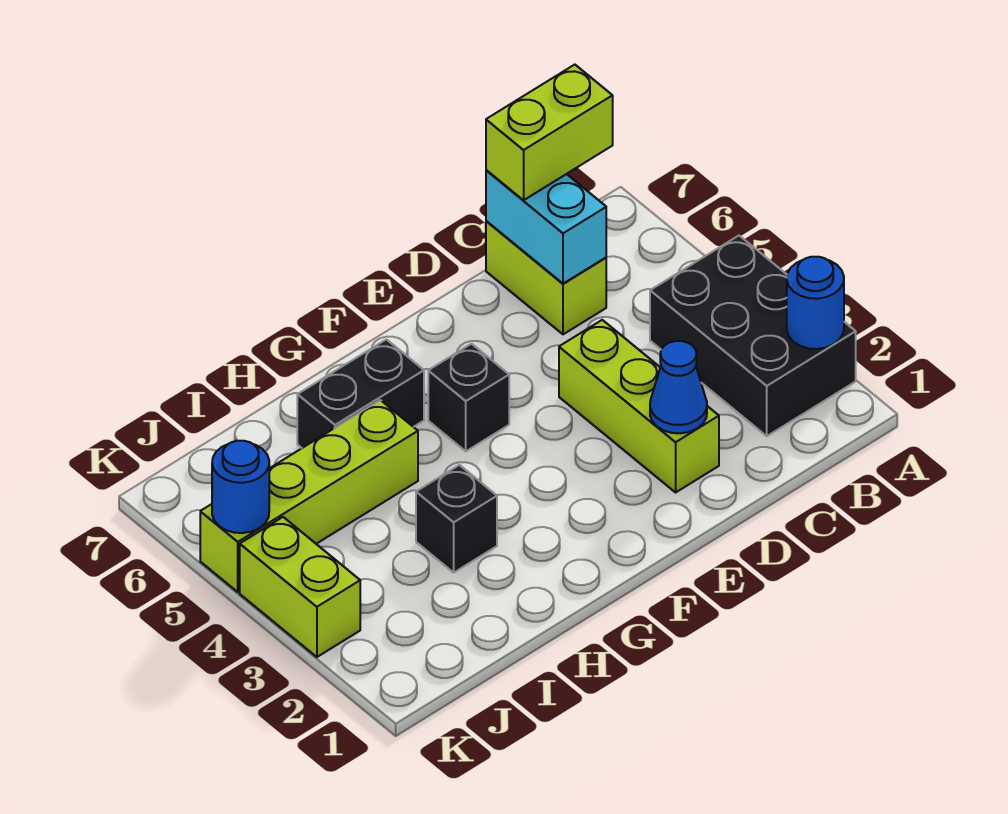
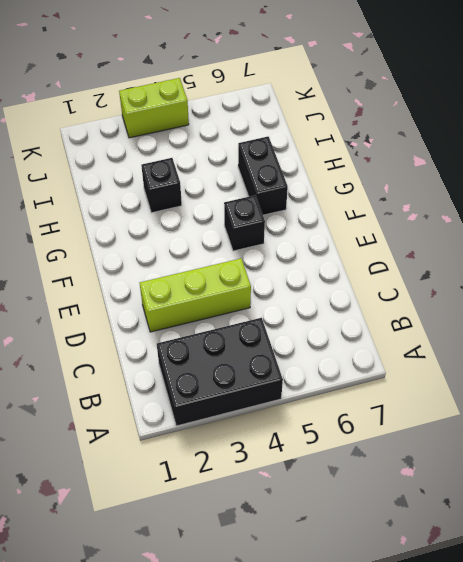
none -> lime 1x2 brick [486,221,606,334]
none -> lime 1x4 brick [200,400,418,592]
none -> blue 1x1 round brick [787,257,844,349]

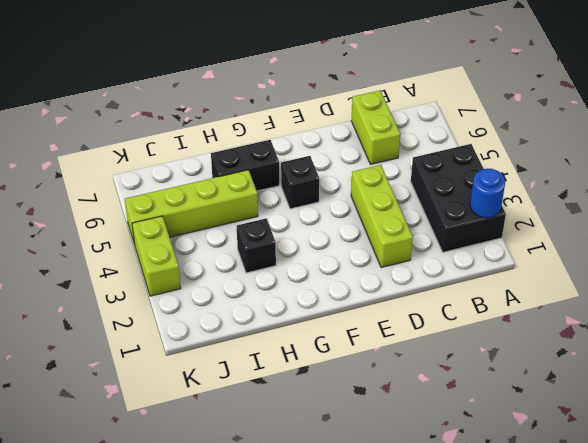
none -> cyan 1x2 brick [486,170,606,284]
none -> blue 1x1 cone [650,341,707,433]
none -> blue 1x1 round brick [212,441,269,533]

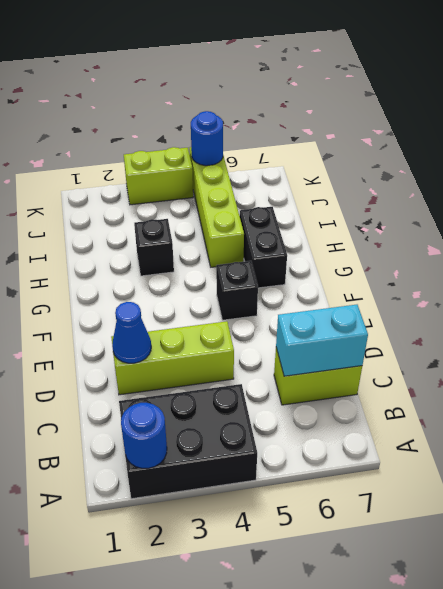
none -> lime 1x2 brick [486,65,613,200]

